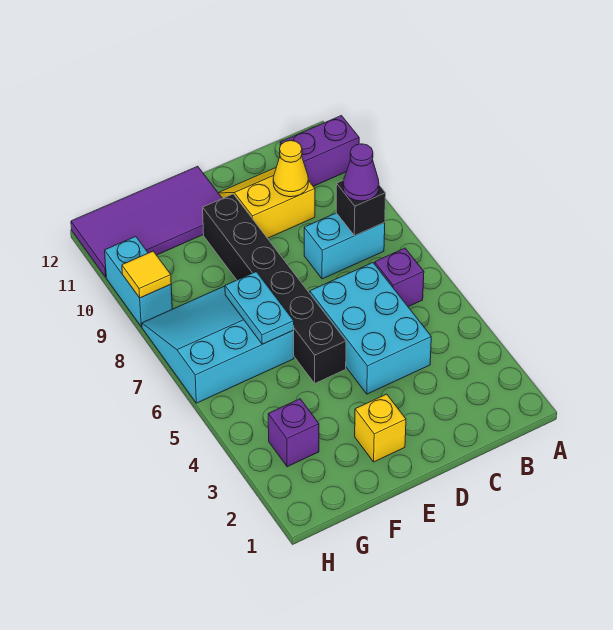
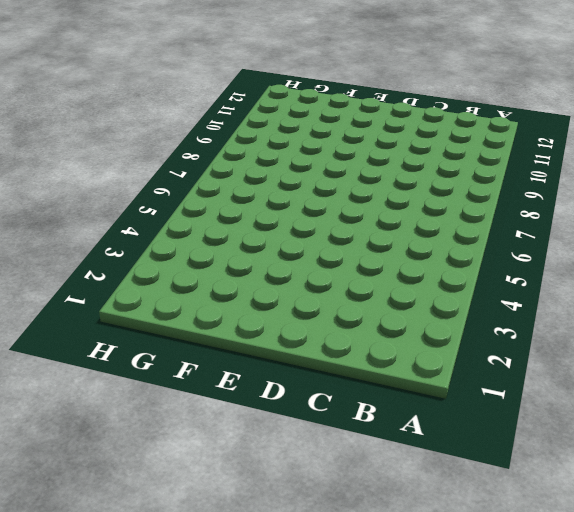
none -> purple 1x2 brick [280,116,359,186]
none -> purple 1x1 brick [375,248,424,307]
none -> cyan 1x2 brick [304,213,385,279]

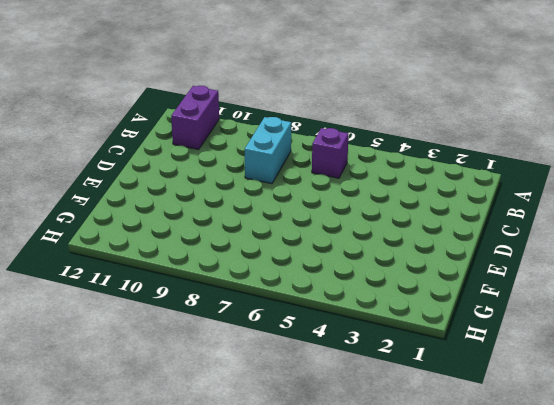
none -> cyan 2x3 brick [310,263,431,394]
none -> yellow 2x2 slope [219,168,315,238]
none -> yellow 1x1 brick [355,394,406,462]

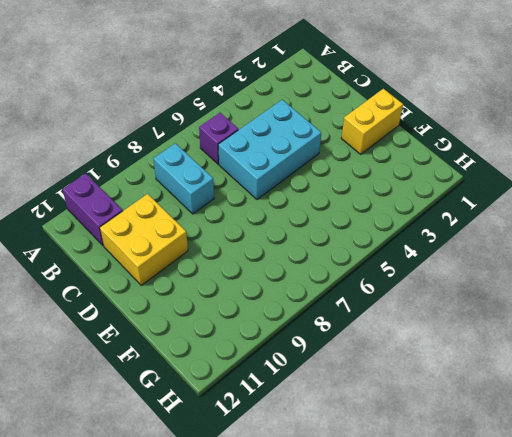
yellow 2x2 brick [100,194,188,285] -> yellow 2x2 slope [219,168,315,238]
yellow 1x2 brick [341,89,403,154] -> yellow 1x1 brick [355,394,406,462]
none -> black 1x6 brick [203,194,346,383]
none -> purple 2x4 tile [71,166,222,277]
none -> cyan 3x3 slope [142,286,294,403]

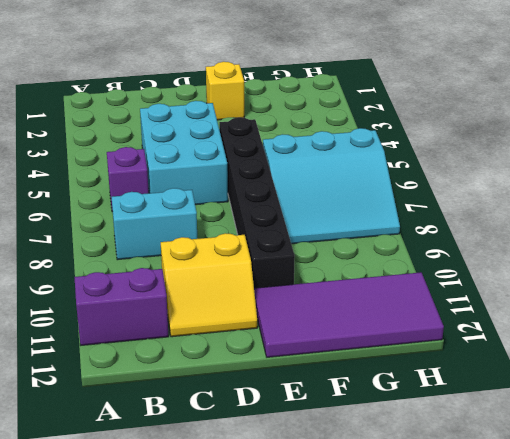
none -> purple 1x1 brick [268,399,319,467]
none -> cyan 1x2 brick [105,236,172,327]
none -> black 1x1 brick [336,181,386,236]

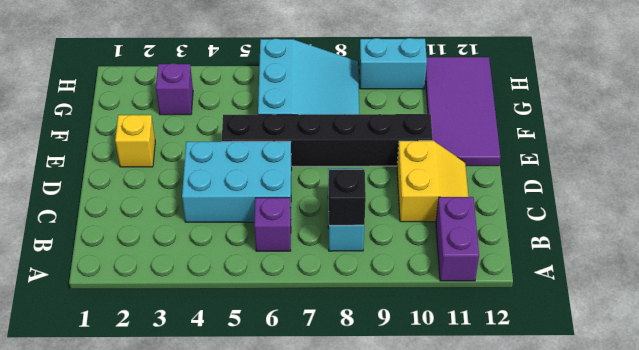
none -> yellow 1x1 cone [273,141,308,197]
none -> cyan 1x2 plate [225,272,294,344]
none -> yellow 1x1 tile [122,251,171,298]

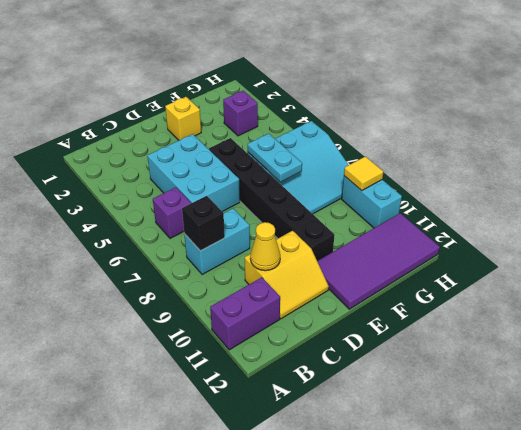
none -> purple 1x1 cone [343,144,379,201]

